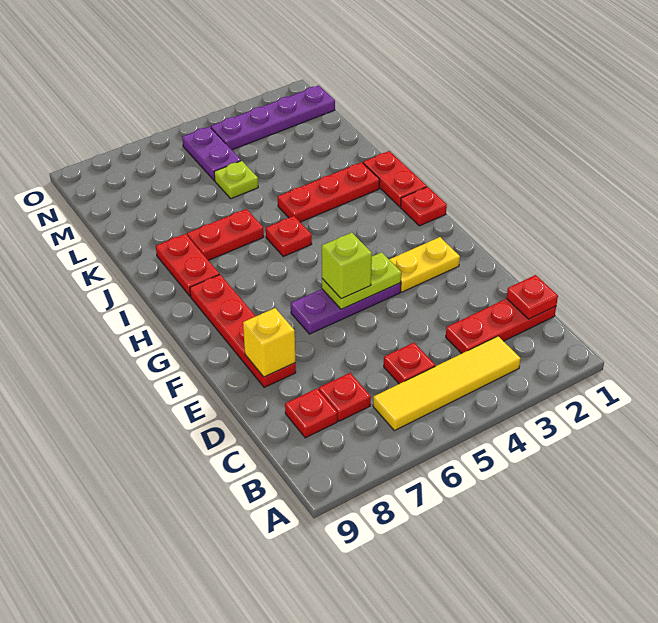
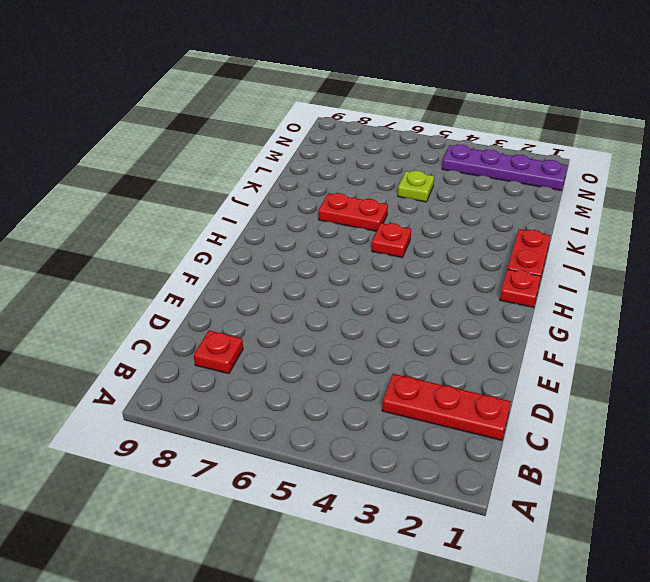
none -> yellow 1x4 tile [373,336,521,431]
none -> red 1x1 plate [384,343,435,384]
none -> red 1x1 plate [319,373,371,421]

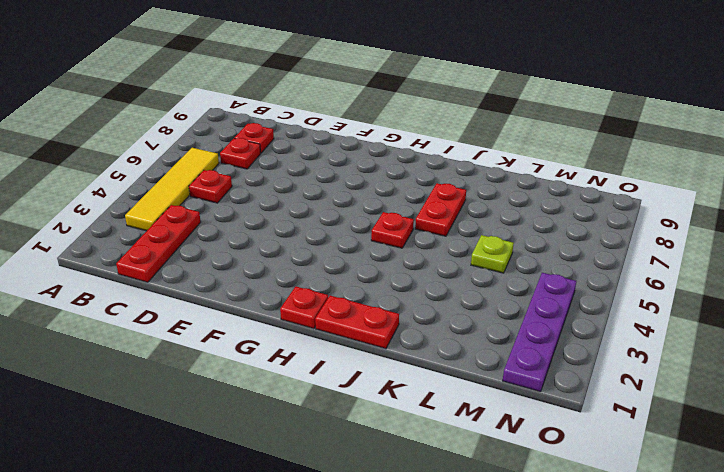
none -> red 1x4 plate [190,275,296,387]
none -> yellow 1x2 plate [389,237,460,292]
none -> purple 1x3 plate [291,283,401,334]

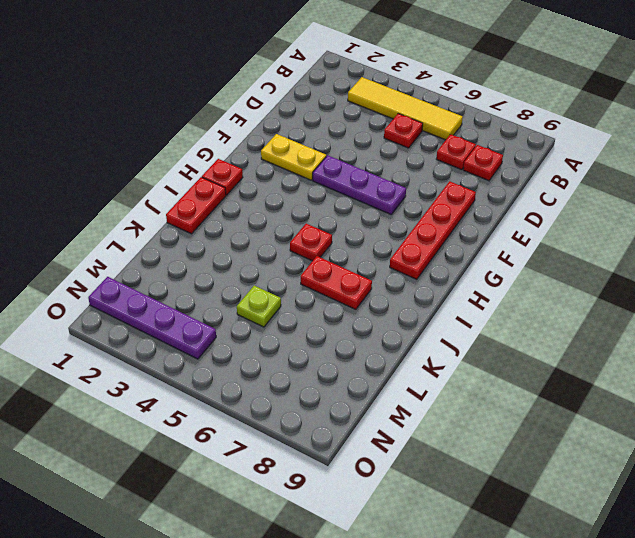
none -> red 1x3 plate [446,298,556,354]
none -> red 1x2 plate [156,234,219,296]
none -> red 1x3 plate [278,162,380,222]

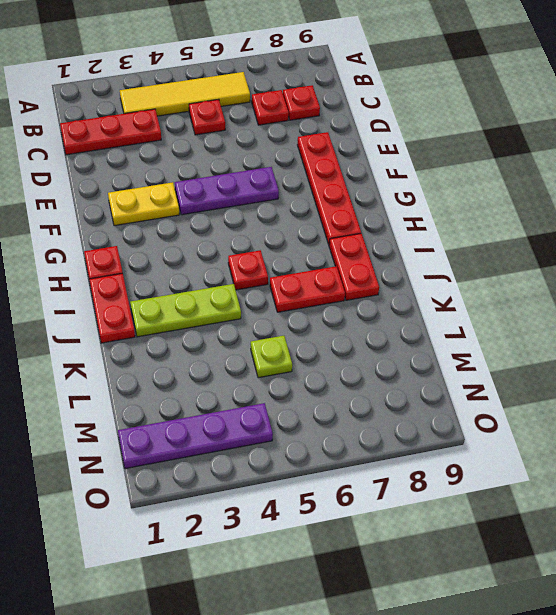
lime 1x3 plate [130,284,241,337] -> red 1x3 plate [278,162,380,222]
none -> purple 1x2 plate [182,127,241,181]
none -> red 1x1 plate [507,275,558,319]
none -> yellow 1x1 brick [243,308,295,377]

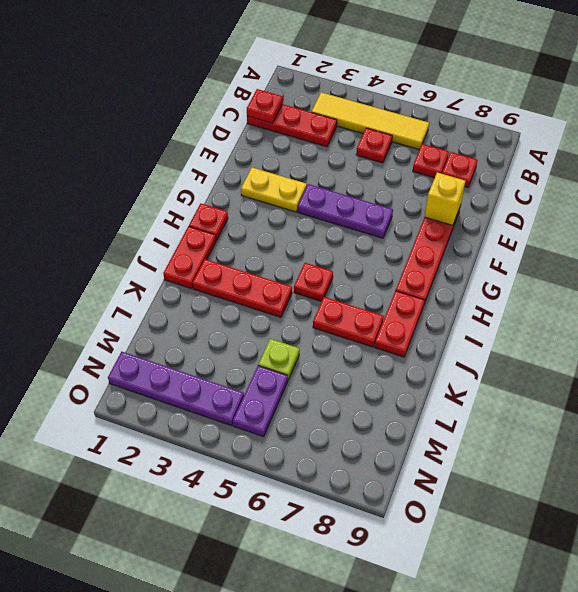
none -> lime 1x2 plate [322,252,401,309]
none -> lime 1x1 brick [322,233,372,299]

